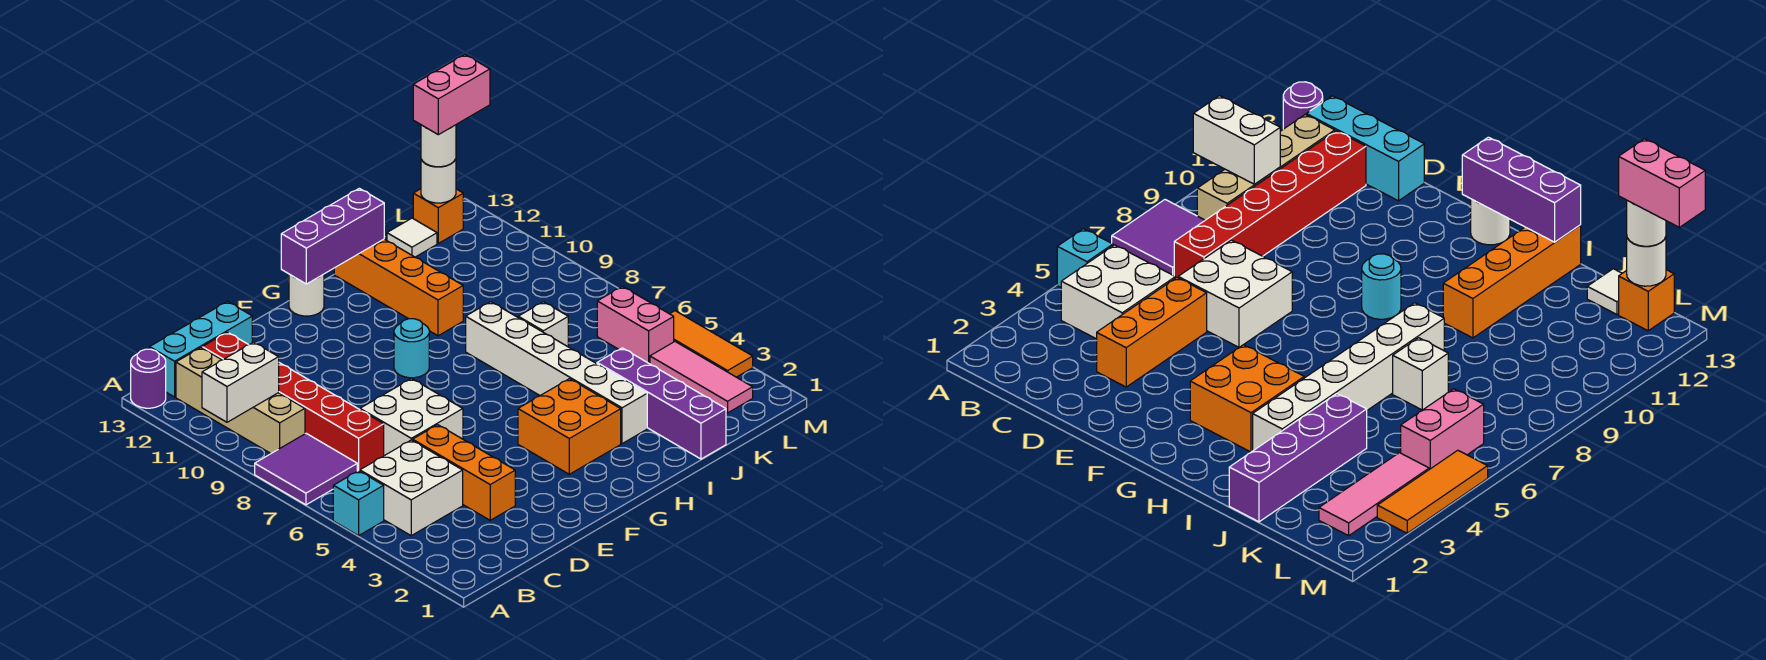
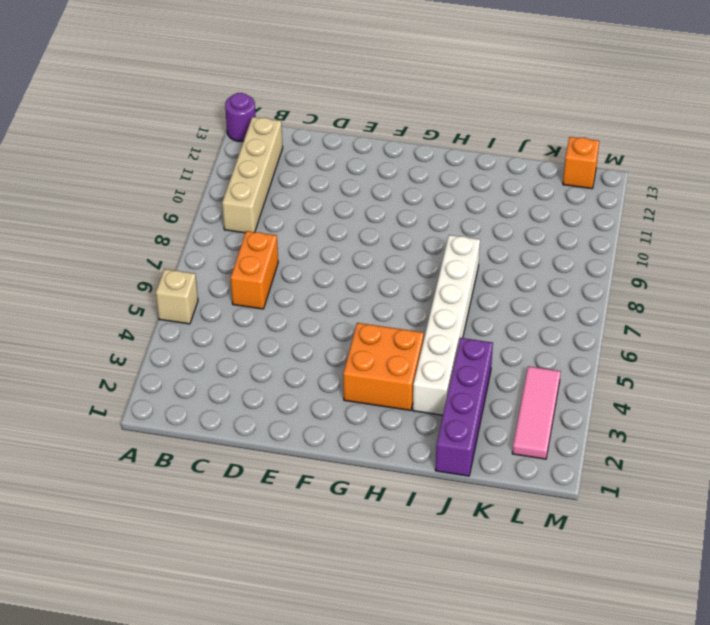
tan 1x1 brick [156,269,198,324] -> cyan 1x1 brick [333,471,384,536]
orange 1x2 brick [231,231,278,309] -> red 1x6 brick [202,332,384,471]
none -> purple 2x2 tile [255,433,357,505]
none -> white 2x2 brick [360,440,463,536]
none -> cyan 1x3 brick [150,301,252,397]

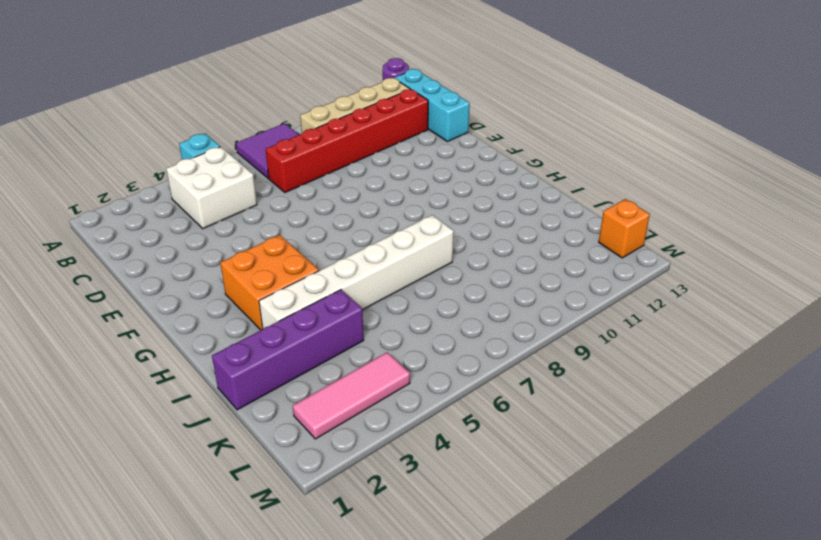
none -> orange 1x3 brick [413,425,515,520]
none -> white 2x2 brick [360,379,463,456]
none -> cyan 1x1 round brick [394,319,429,378]

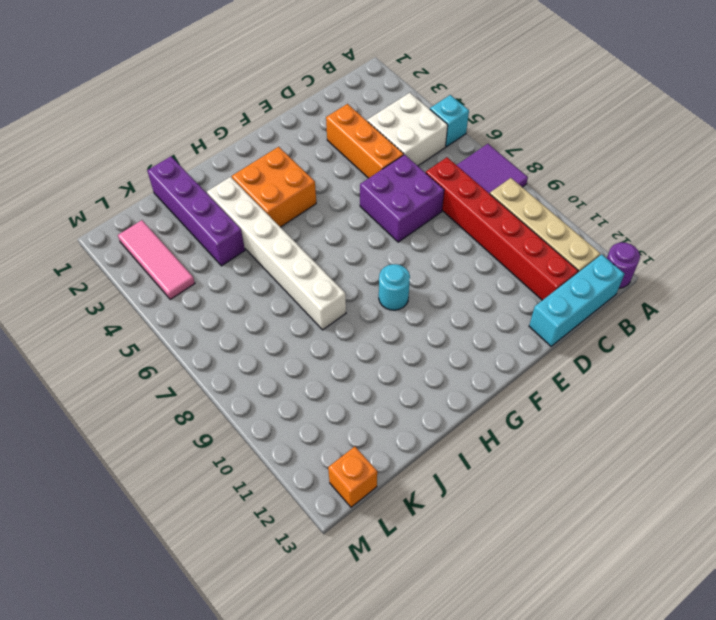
purple 2x2 brick [360,155,444,242] -> white 2x2 brick [360,379,463,456]
none -> white 1x1 round brick [289,274,324,316]
none -> orange 1x4 brick [334,239,463,336]
none -> white 1x1 brick [518,302,568,347]

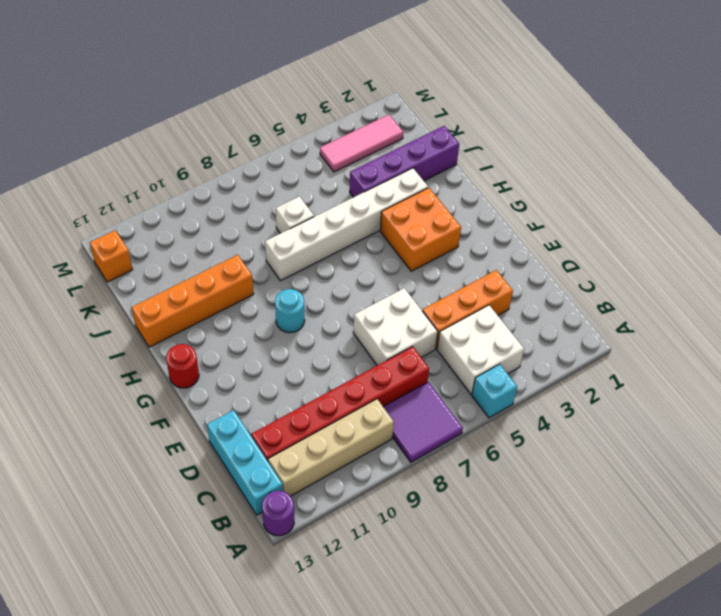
red 1x1 round brick [166,344,199,388] -> white 1x1 round brick [289,274,324,316]
none -> white 1x1 tile [387,218,437,257]
none -> pink 1x2 brick [597,287,674,364]
none -> orange 1x3 tile [670,311,753,377]

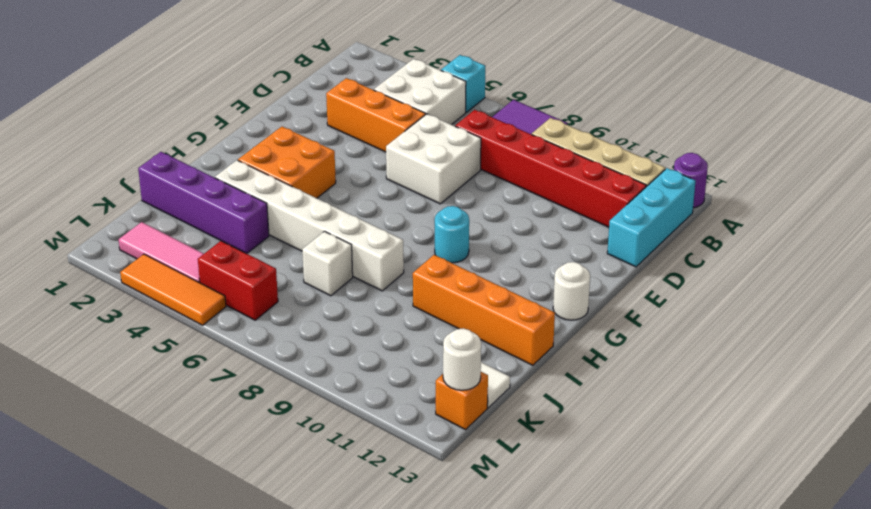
red 1x2 brick [198,241,278,320] -> pink 1x2 brick [597,287,674,364]
none -> white 1x2 brick [202,342,279,422]
none -> purple 1x3 brick [281,188,384,284]
none -> white 1x1 round brick [421,125,456,167]

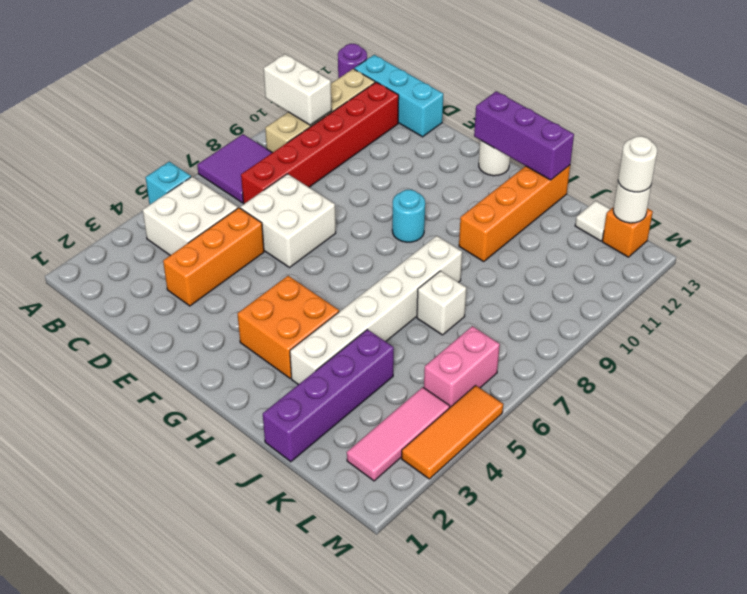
none -> pink 1x2 brick [413,55,490,135]

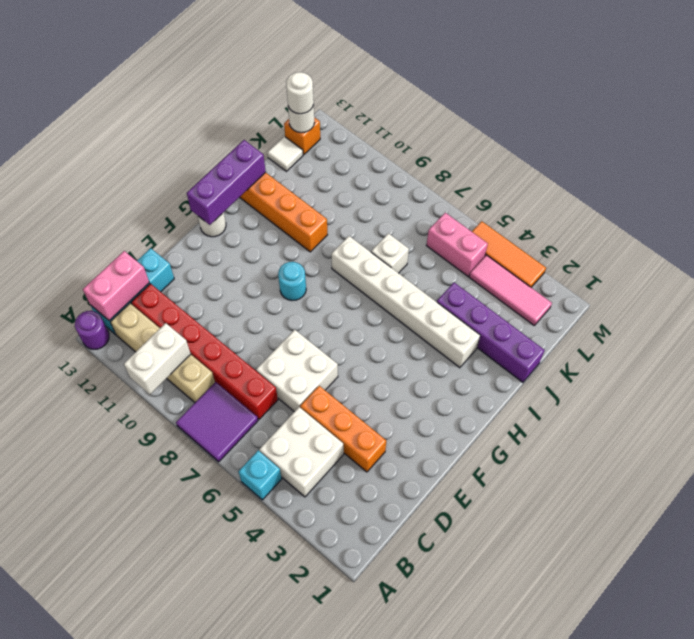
pink 1x2 brick [83,251,149,321] -> pink 1x2 brick moved to [413,55,490,135]
none -> orange 2x2 brick [518,379,621,474]

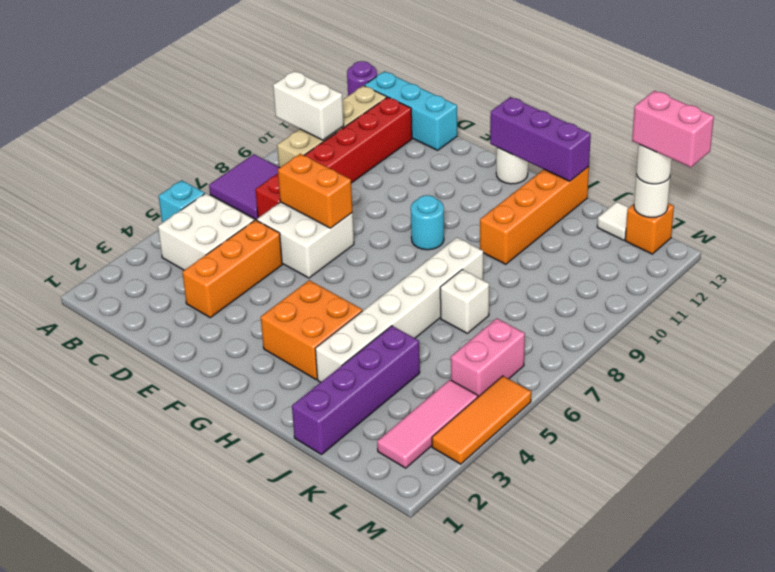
orange 1x2 brick [278,154,353,228] -> none

